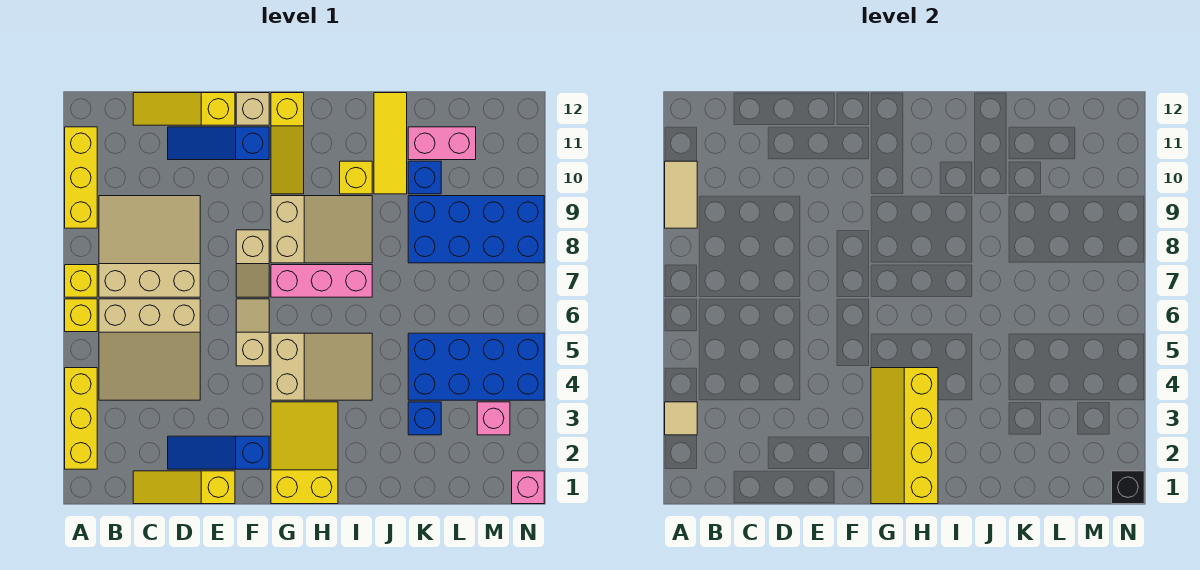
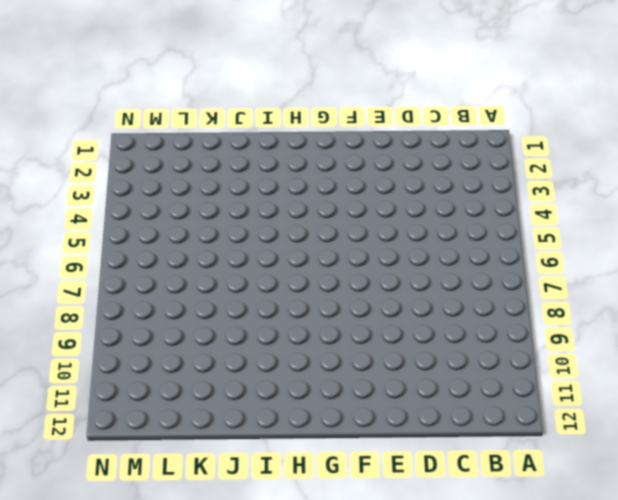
none -> yellow 1x3 brick [65,368,97,469]
none -> yellow 1x1 brick [65,299,97,332]
none -> yellow 1x1 brick [65,265,97,297]
none -> yellow 1x3 brick [65,127,97,228]

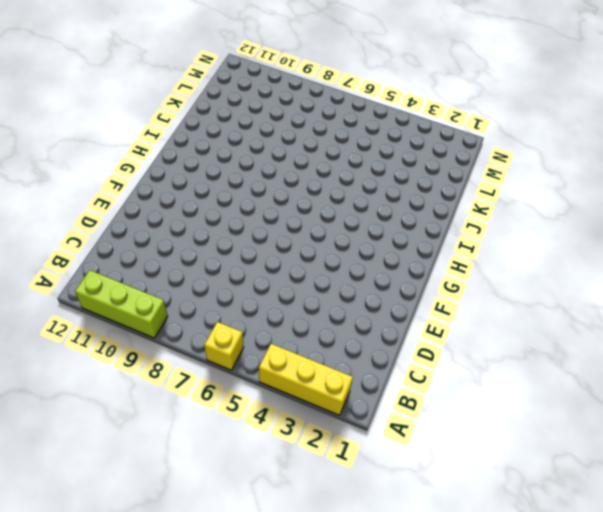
lime 1x3 brick [75,270,168,338] -> yellow 1x3 brick [65,127,97,228]
none -> yellow 1x1 brick [65,265,97,297]
none -> tan 3x3 slope [99,299,200,400]
none -> tan 3x3 slope [99,196,200,297]
none -> yellow 1x3 slope [133,471,235,504]

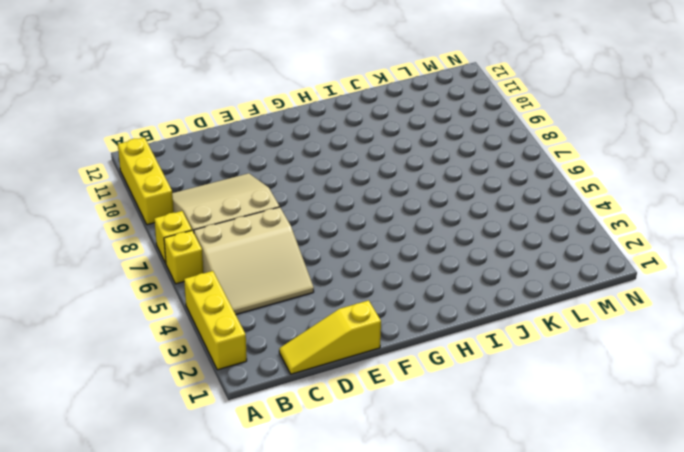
none -> yellow 1x3 slope [133,93,235,125]
none -> blue 1x3 slope [168,436,269,469]
none -> blue 1x3 slope [168,127,269,160]
none -> tan 1x2 slope [236,299,269,366]

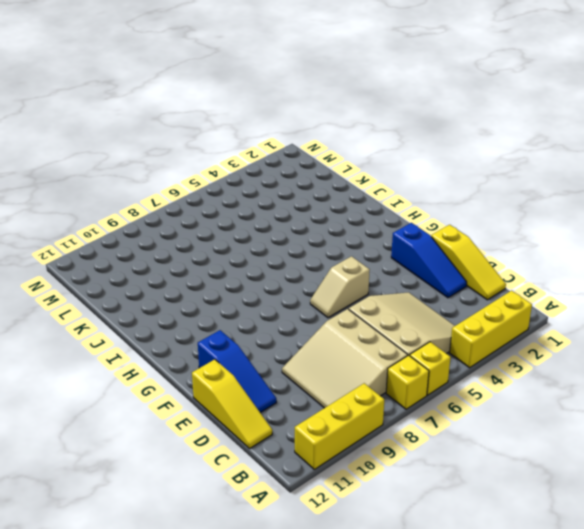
none -> tan 1x2 slope [236,230,269,297]
none -> tan 1x1 brick [236,93,269,125]
none -> yellow 2x3 slope [271,402,338,504]
none -> tan 2x3 slope [271,333,372,400]

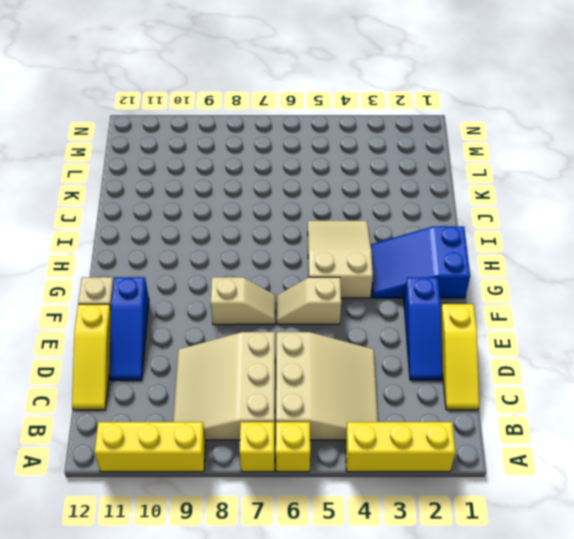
blue 2x3 slope [370,226,470,298] -> yellow 2x3 slope [271,402,338,504]
none -> pink 1x3 brick [271,265,372,297]
none -> tan 2x3 slope [271,196,372,263]
none -> yellow 1x3 slope [271,93,304,194]
none -> yellow 1x1 brick [340,161,372,194]

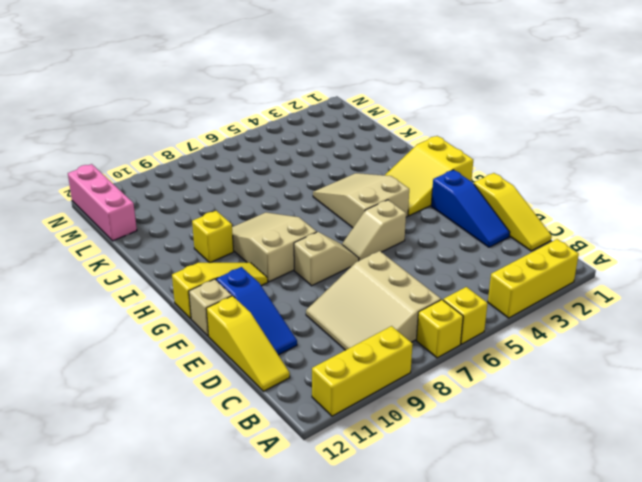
pink 1x3 brick [68,164,137,241] -> pink 1x3 brick moved to [271,265,372,297]
none -> tan 3x3 slope [99,299,200,400]
none -> yellow 1x3 tile [374,93,407,194]
none -> blue 1x1 brick [408,402,441,435]
none -> blue 2x4 brick [408,333,544,400]

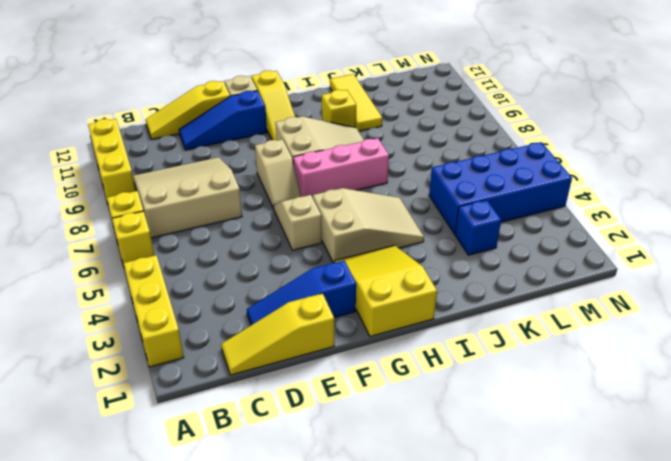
none -> tan 3x3 slope [99,299,200,400]
none -> blue 2x4 brick [408,196,544,263]
none -> blue 1x1 brick [408,161,441,194]
none -> pink 1x2 brick [408,127,476,160]

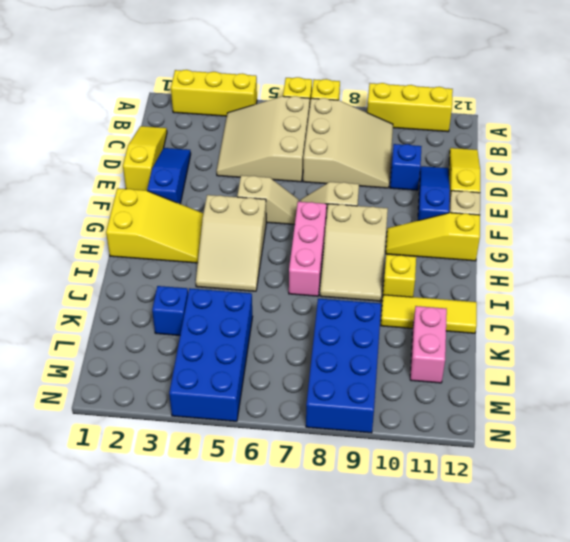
blue 1x1 brick [390,144,422,190] -> blue 1x1 brick moved to [408,161,441,194]
none -> pink 1x1 brick [477,402,510,435]
none -> pink 1x1 brick [512,471,544,504]
none -> tan 1x1 tile [665,402,697,435]
none -> tan 1x2 tile [665,161,697,228]

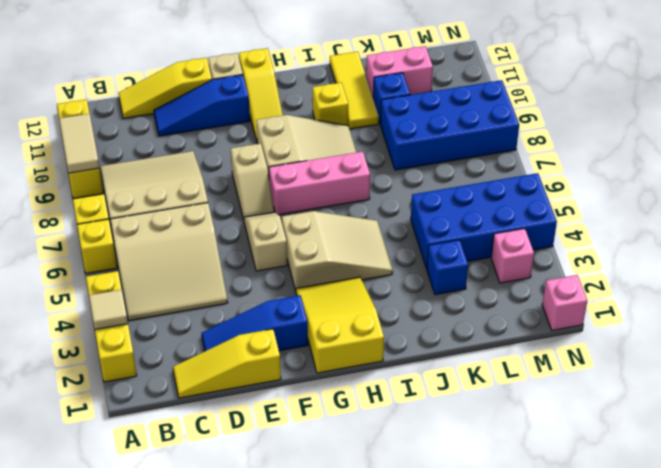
none -> yellow 2x4 slope [871,368,938,504]
none -> black 1x1 brick [1112,471,1144,504]

